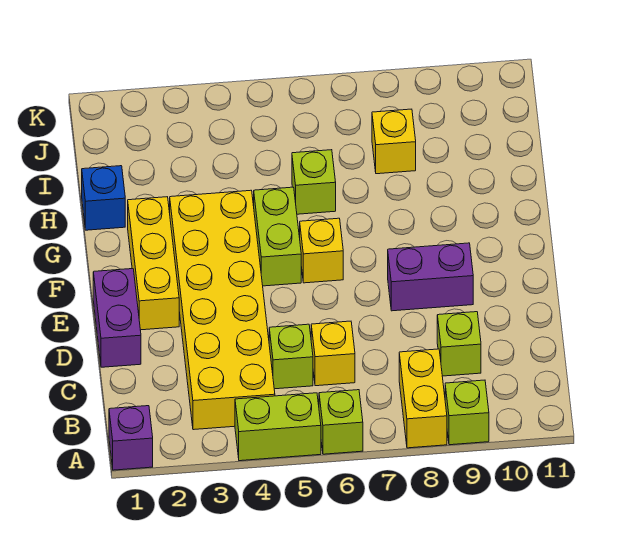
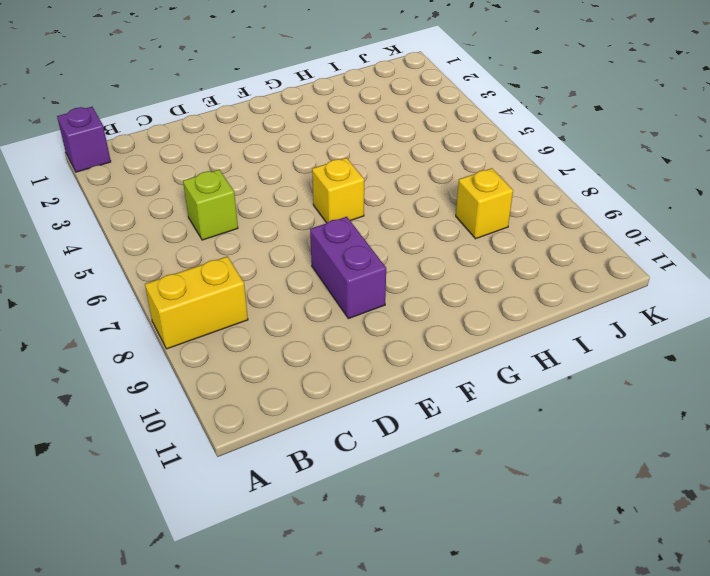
none -> lime 1x2 brick [235,393,321,461]
none -> lime 1x1 brick [319,390,363,454]
none -> lime 1x1 brick [445,380,489,445]

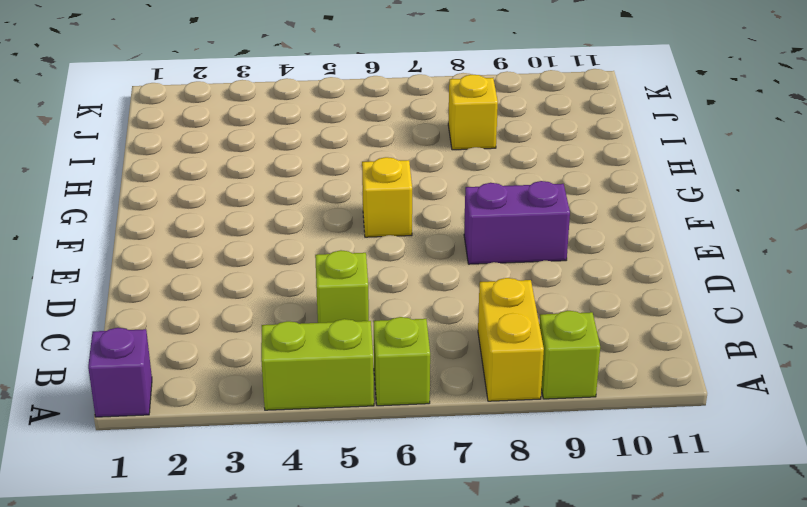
none -> yellow 2x6 brick [170,190,275,430]
none -> yellow 1x1 brick [311,321,355,386]
none -> lime 1x1 brick [437,312,481,376]

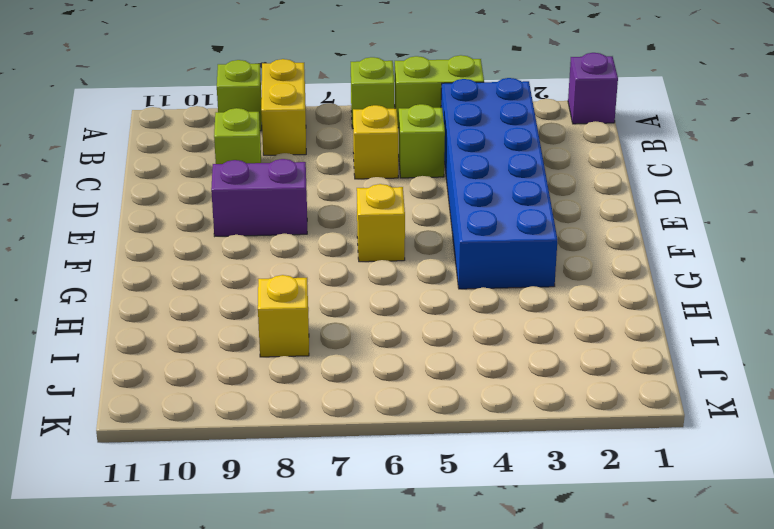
blue 2x6 brick [441,78,557,289] -> yellow 2x6 brick [170,190,275,430]
none -> purple 1x2 brick [93,269,141,367]
none -> yellow 1x3 brick [128,197,179,330]
none -> lime 1x2 brick [254,187,301,286]

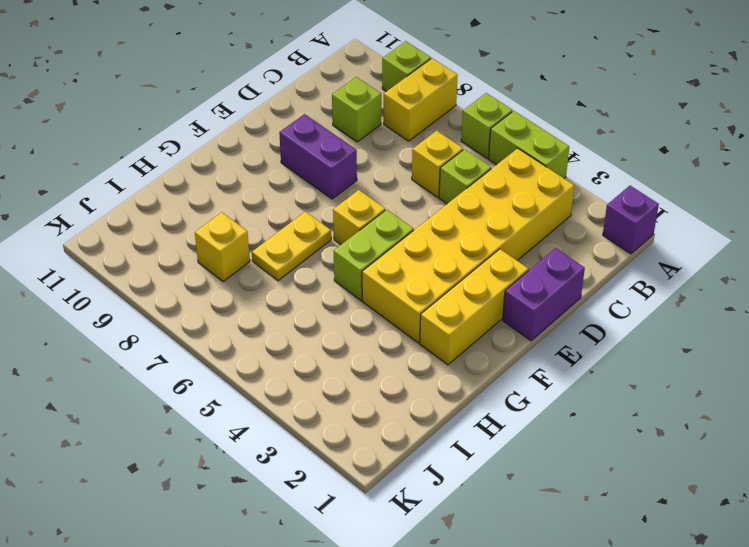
yellow 1x2 plate [252,212,331,281] -> none
none -> blue 1x1 brick [82,166,125,230]
none -> lime 1x1 brick [292,150,336,214]

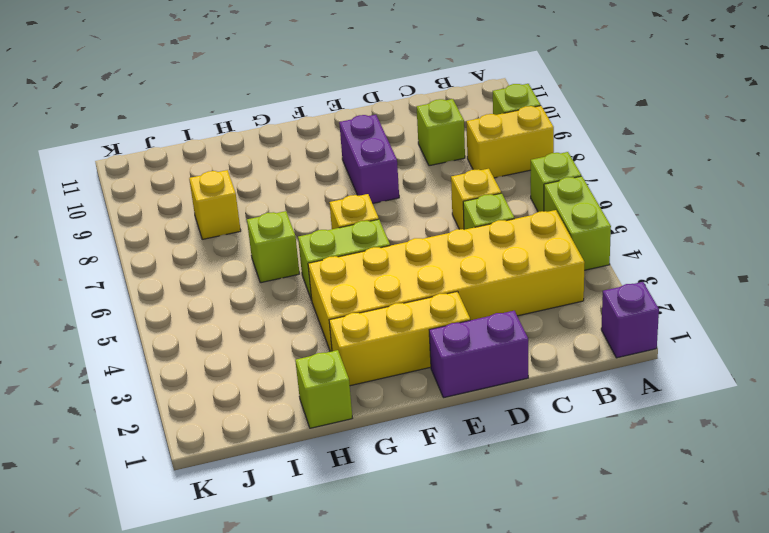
lime 1x1 brick [295,350,352,428] -> blue 1x1 brick [82,166,125,230]

